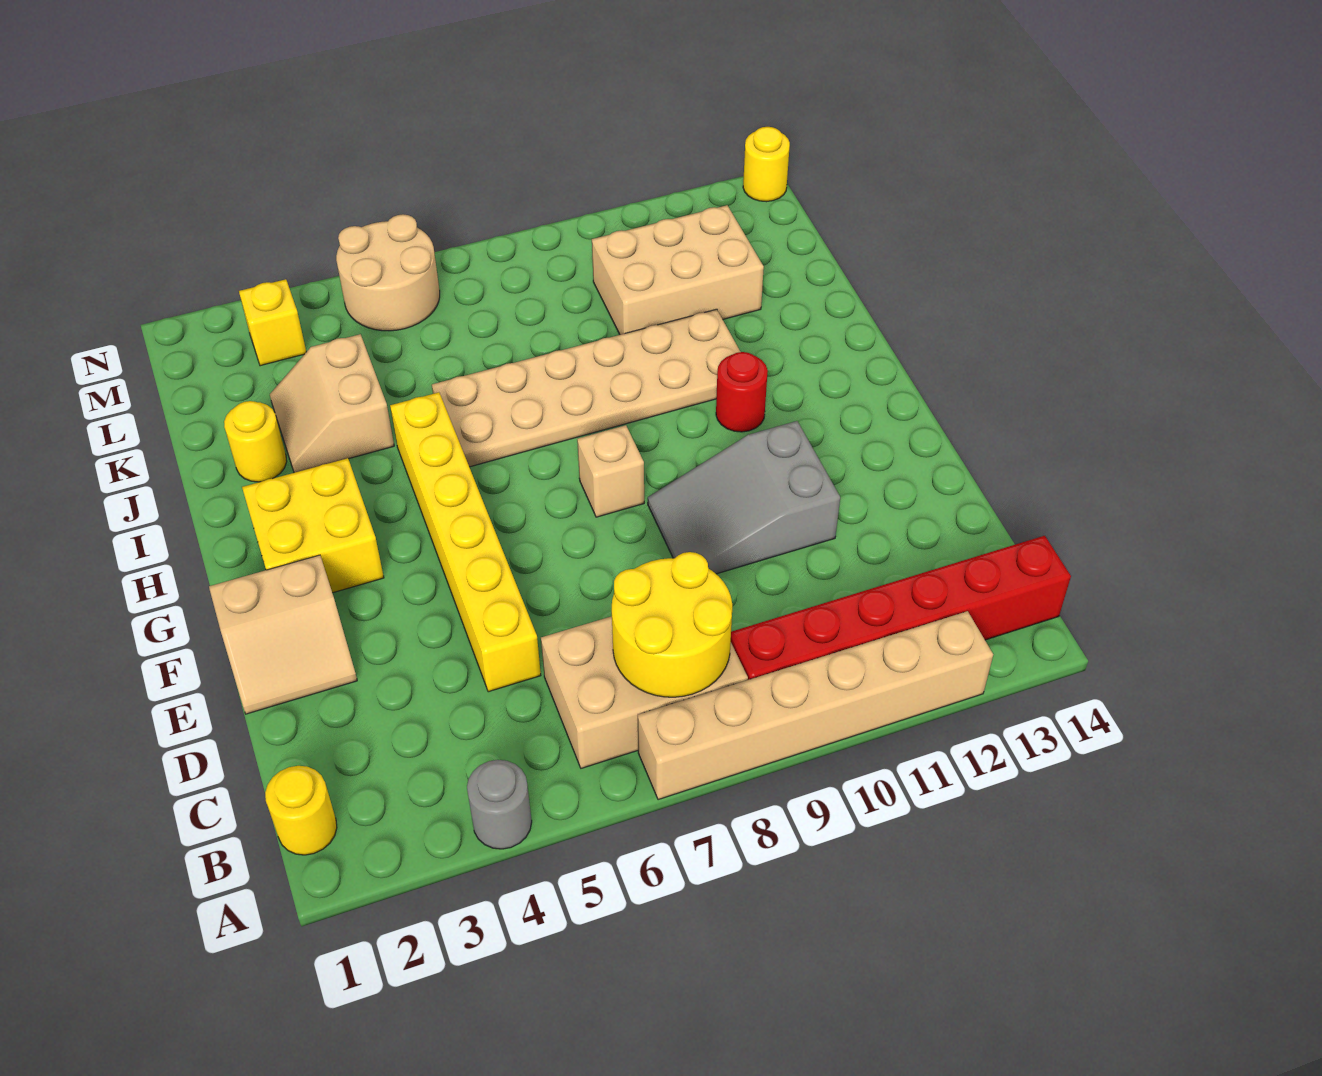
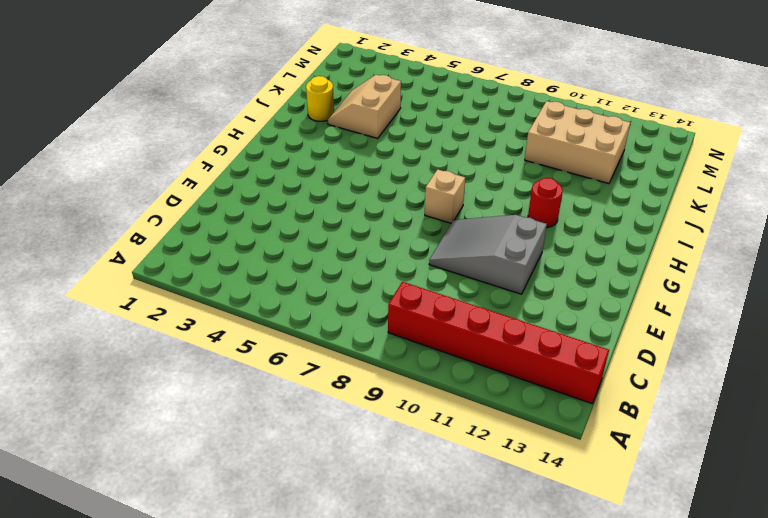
none -> grey 1x1 round brick [467,760,532,849]
none -> tan 1x6 brick [638,611,993,800]
none -> yellow 1x1 round brick [265,766,337,855]

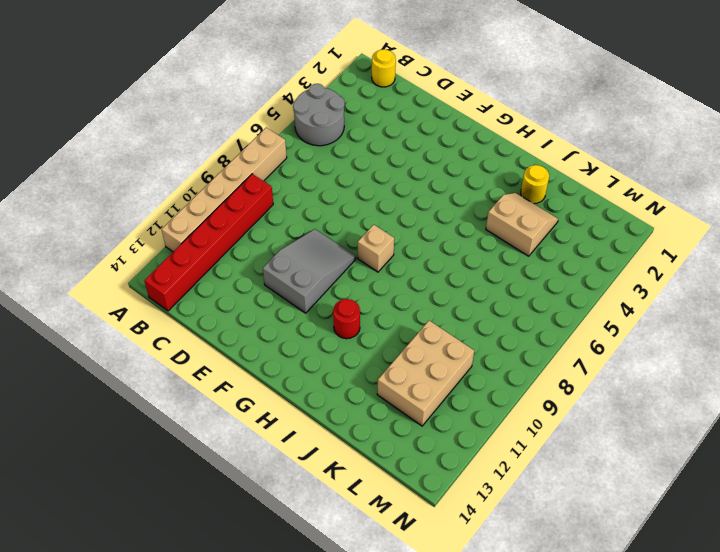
grey 2x2 round brick [293,84,345,146] -> grey 1x1 round brick [467,760,532,849]
none -> tan 2x3 brick [541,616,748,768]
none -> yellow 1x6 brick [390,392,541,692]
none -> tan 2x2 slope [209,555,357,714]

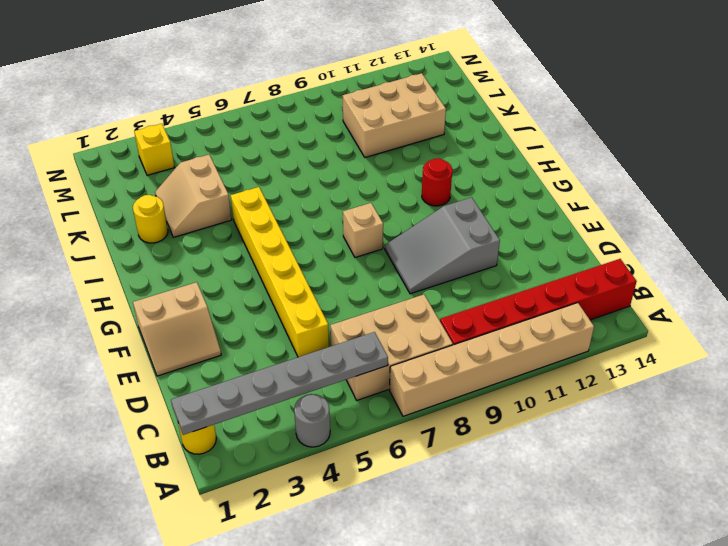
grey 1x6 plate [171,332,388,435] -> none
none -> yellow 2x2 brick [242,458,384,593]
none -> tan 2x6 plate [432,309,740,467]
none -> tan 2x2 round brick [336,214,440,331]

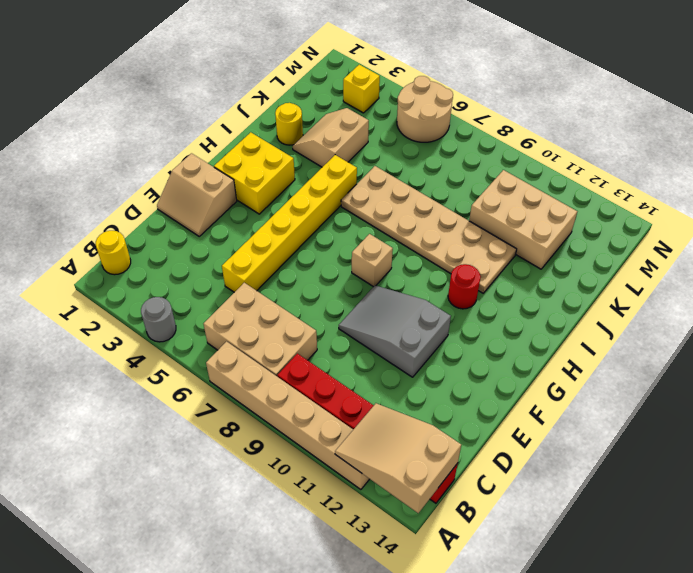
tan 2x3 slope [335,403,461,513] -> none
none -> yellow 1x1 round brick [743,127,790,202]
none -> yellow 2x2 round brick [612,552,732,697]

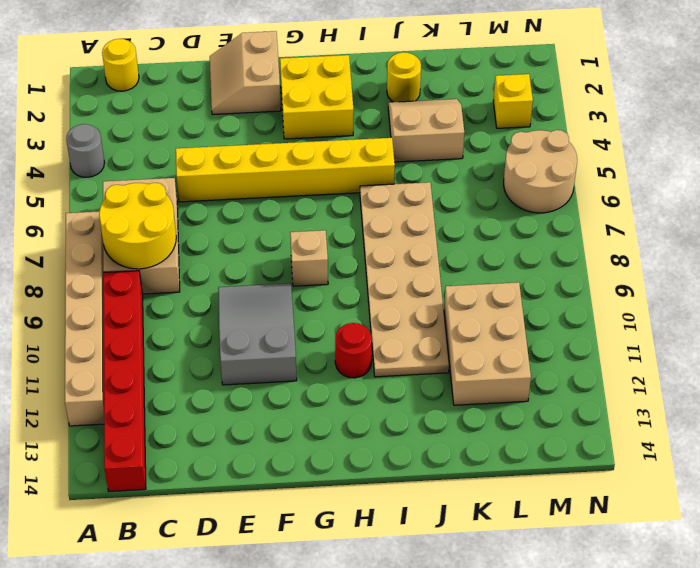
none -> yellow 1x1 round brick [743,127,790,202]

